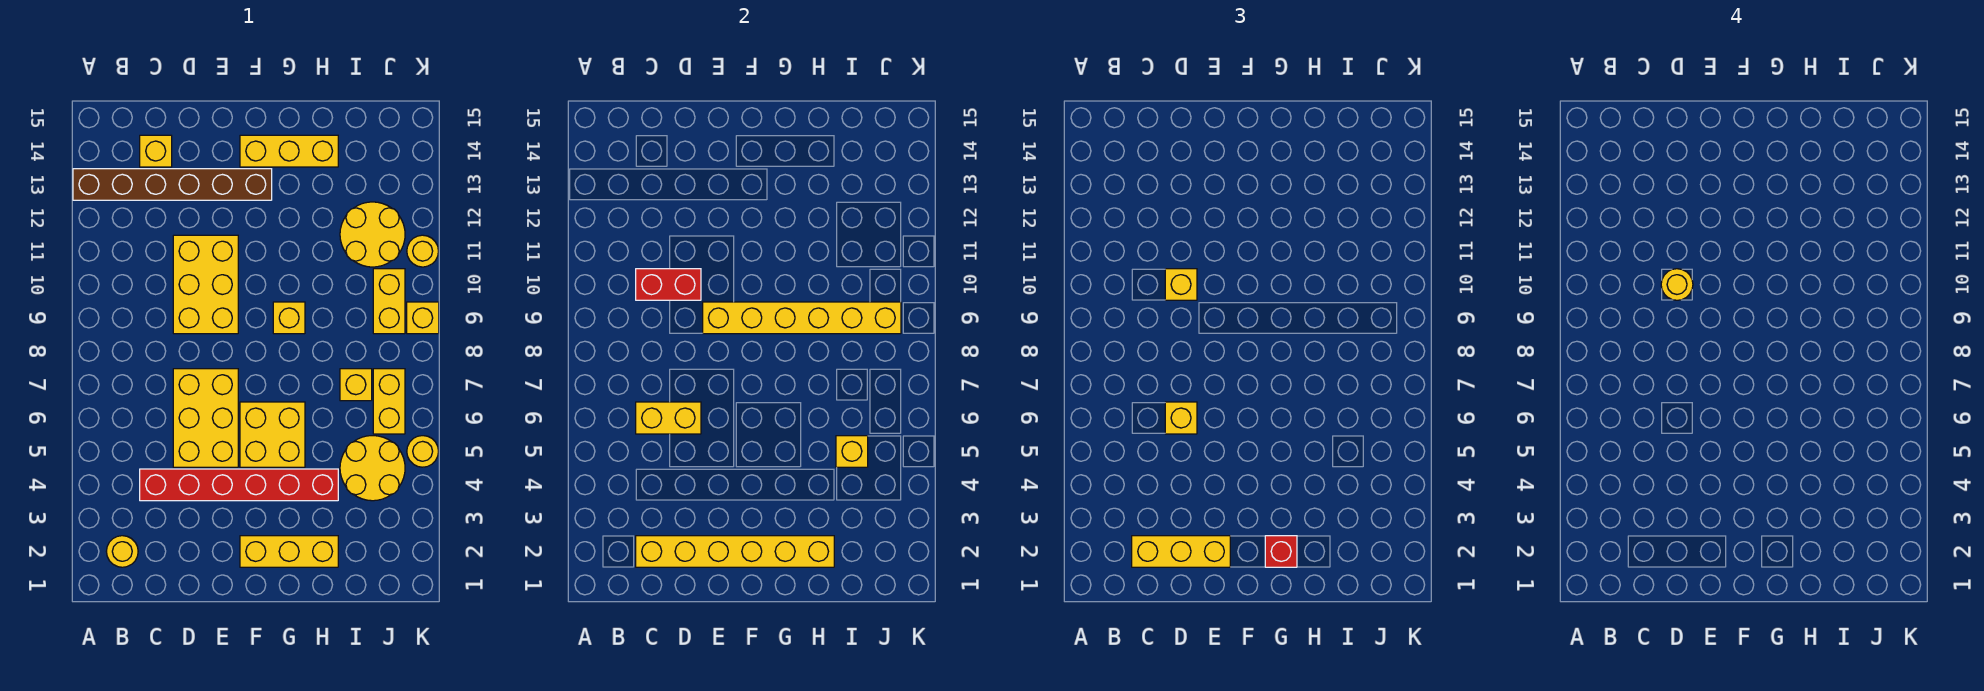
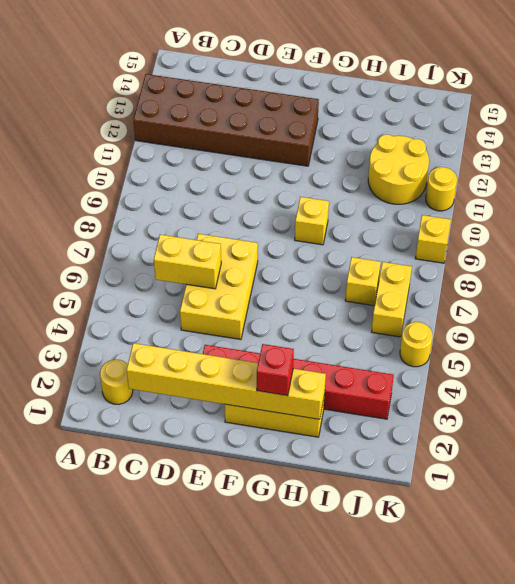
brown 2x6 brick [133,74,319,166] -> brown 1x6 brick [73,169,272,200]
red 1x6 brick [203,345,394,419] -> red 1x6 brick moved to [140,469,338,501]
none -> yellow 1x1 brick [140,135,172,167]
none -> yellow 2x3 brick [173,235,238,334]
none -> yellow 2x2 brick [240,402,305,467]

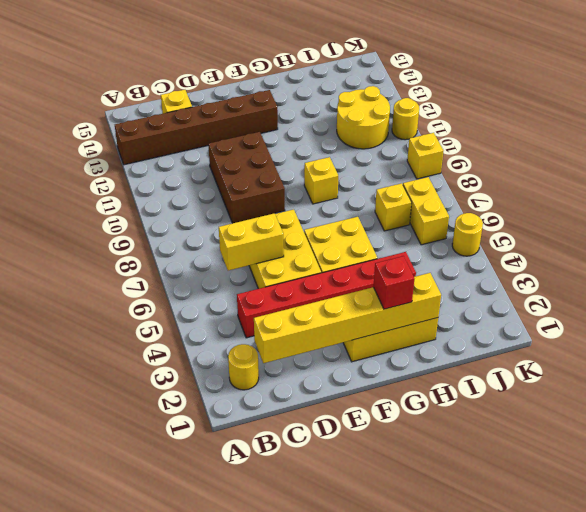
brown 2x3 brick [208,132,285,223] -> yellow 2x3 brick [173,235,238,334]
none -> yellow 1x3 brick [240,135,338,167]
none -> yellow 2x2 round brick [340,436,405,501]
none -> yellow 1x2 brick [373,269,405,334]

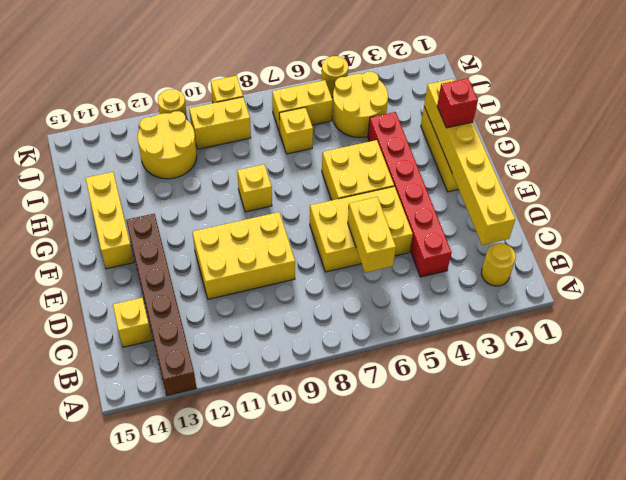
none -> red 1x2 brick [636,269,701,300]
none -> yellow 1x6 brick [703,302,901,334]
none -> yellow 1x1 brick [836,436,868,467]

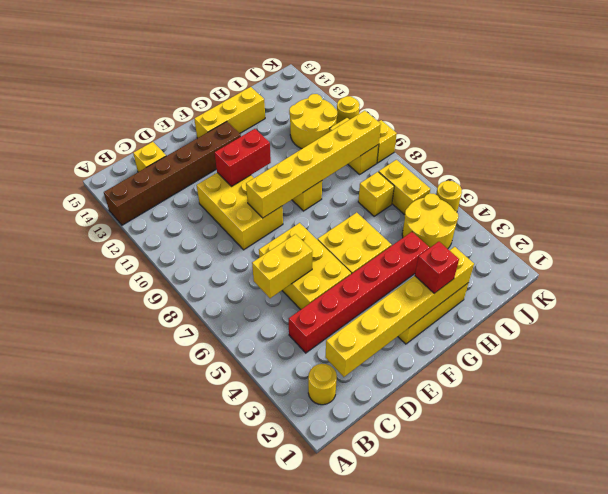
red 1x2 brick [215,129,271,187] -> red 1x2 brick moved to [636,269,701,300]
none -> yellow 1x1 brick [836,436,868,467]
none -> yellow 1x3 brick [1132,536,1230,567]
none -> yellow 1x1 brick [1165,402,1197,434]

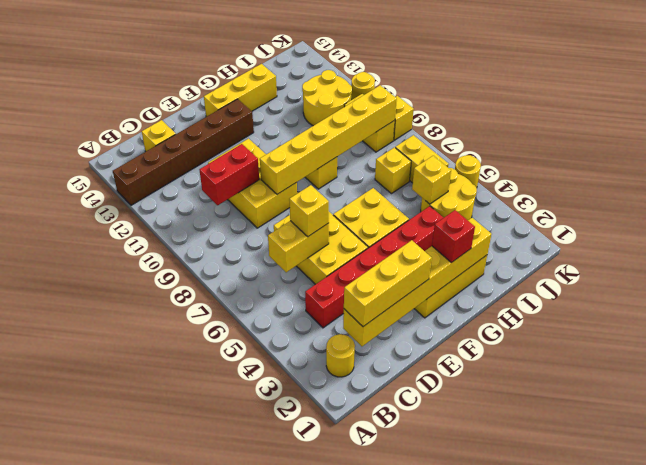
none -> yellow 1x1 brick [1165,269,1197,300]
none -> yellow 1x1 round brick [1661,269,1693,300]

